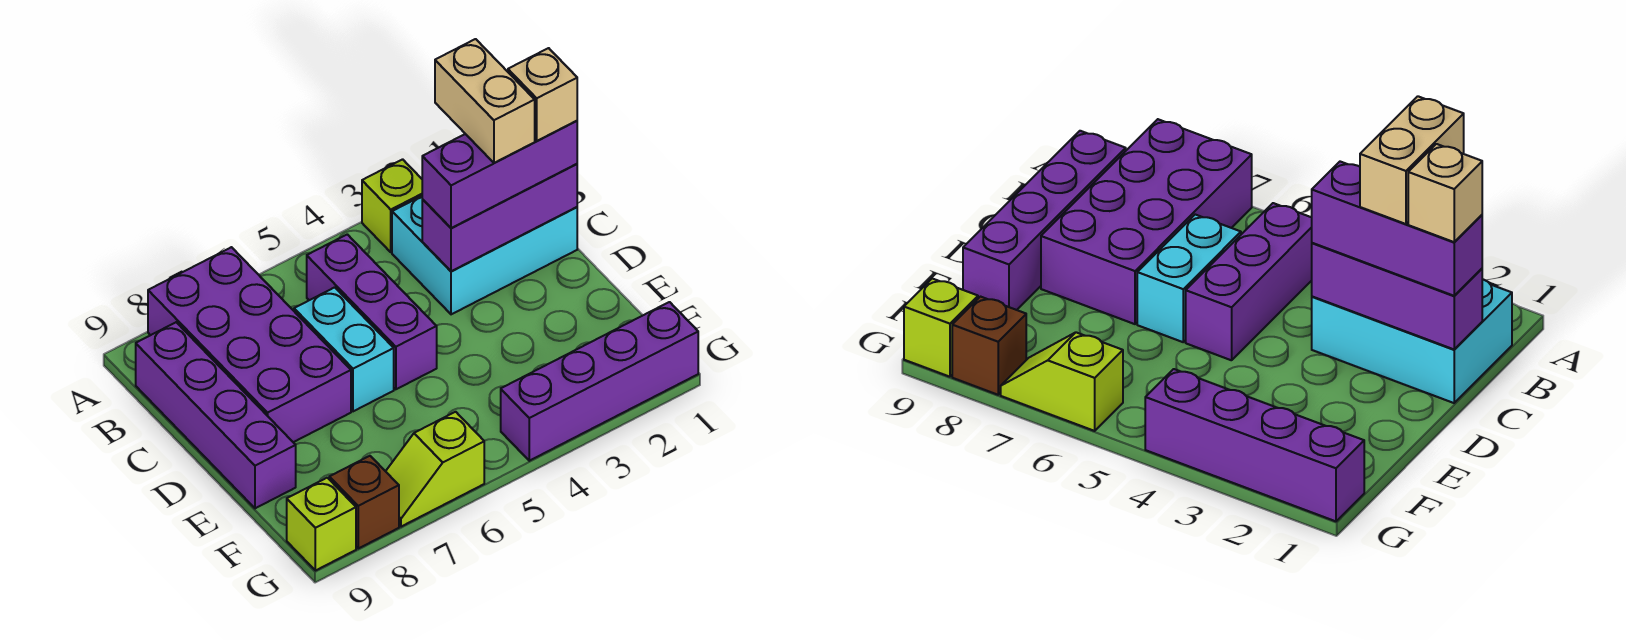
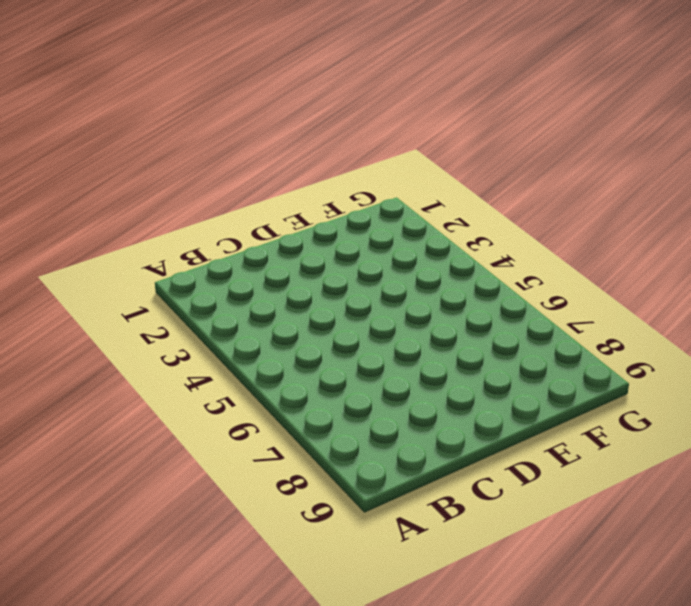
none -> lime 1x1 brick [362,159,422,252]
none -> purple 2x4 brick [148,247,351,442]
none -> cyan 2x3 brick [392,196,577,314]

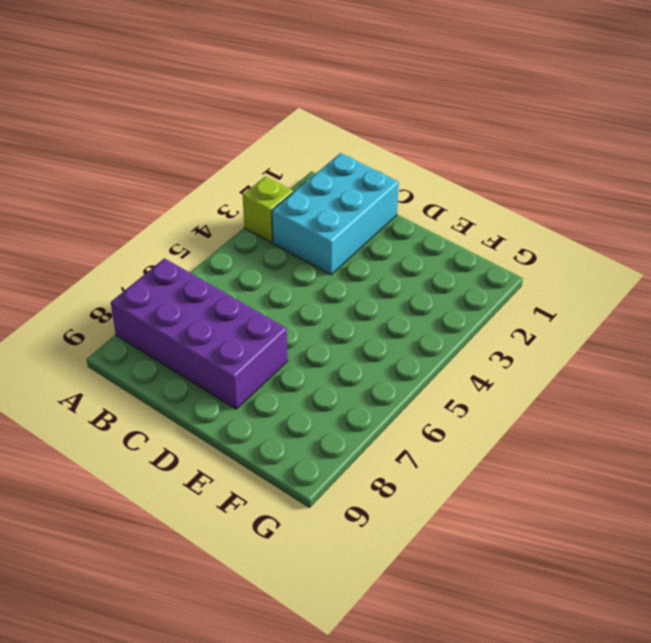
none -> purple 1x3 brick [307,234,437,389]
none -> purple 1x4 brick [136,322,296,508]
none -> cyan 1x2 brick [294,287,394,411]

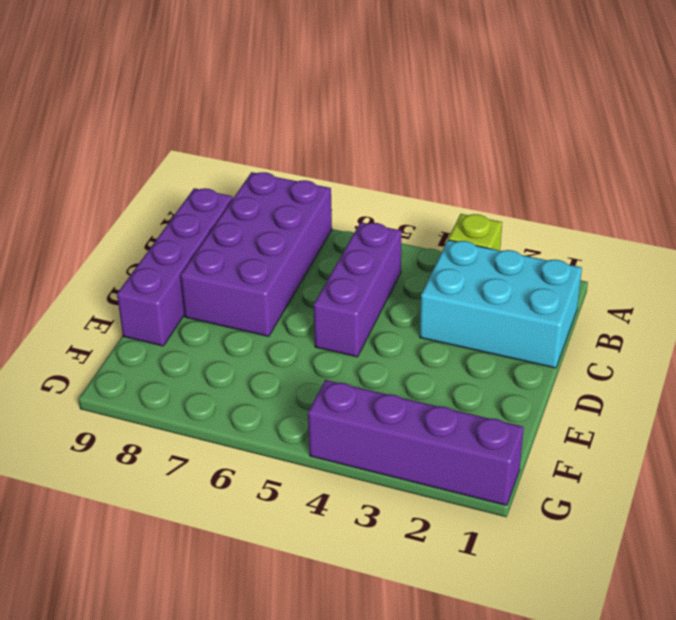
none -> cyan 1x2 brick [294,287,394,411]
none -> lime 1x2 slope [386,412,484,527]
none -> brown 1x1 brick [329,456,399,548]

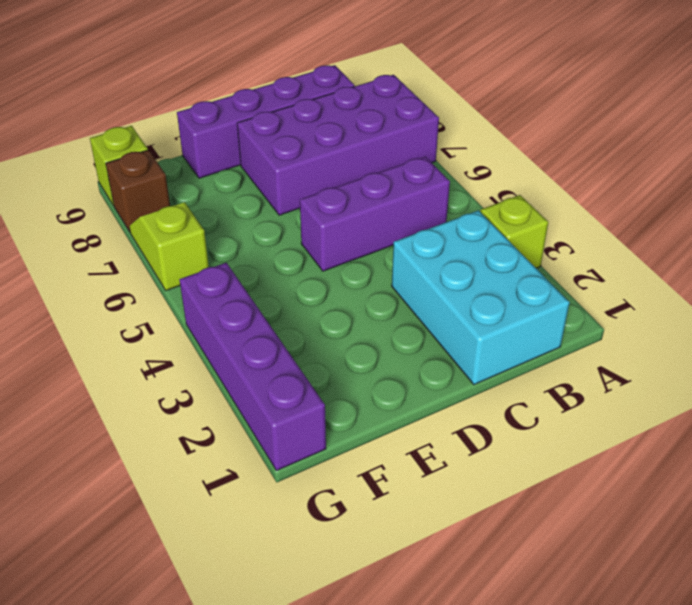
none -> cyan 1x2 brick [294,287,394,411]
none -> purple 1x3 brick [422,164,577,271]
none -> purple 1x3 brick [422,121,577,228]

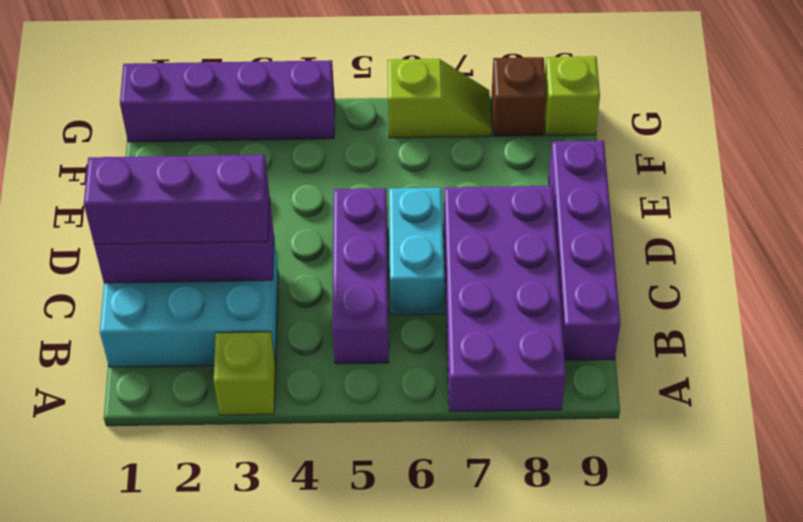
none -> tan 1x2 brick [435,39,535,163]
none -> tan 1x1 brick [508,48,577,141]

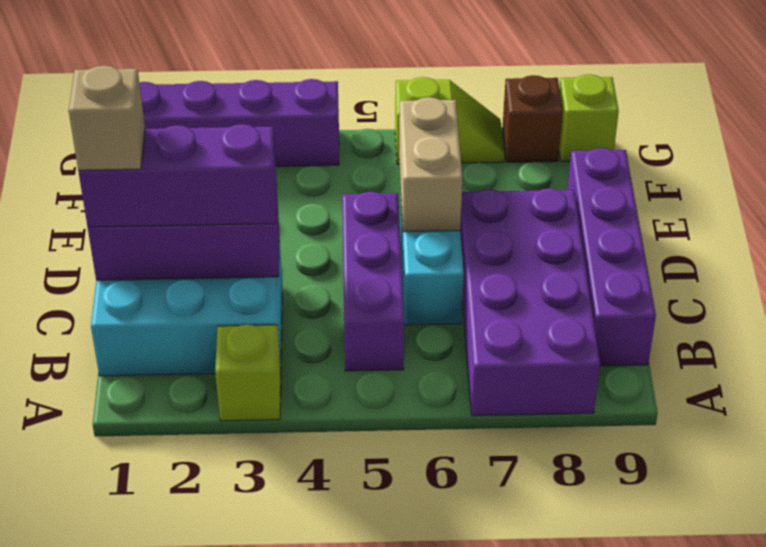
tan 1x2 brick [399,97,462,232] -> tan 1x2 brick moved to [435,39,535,163]

